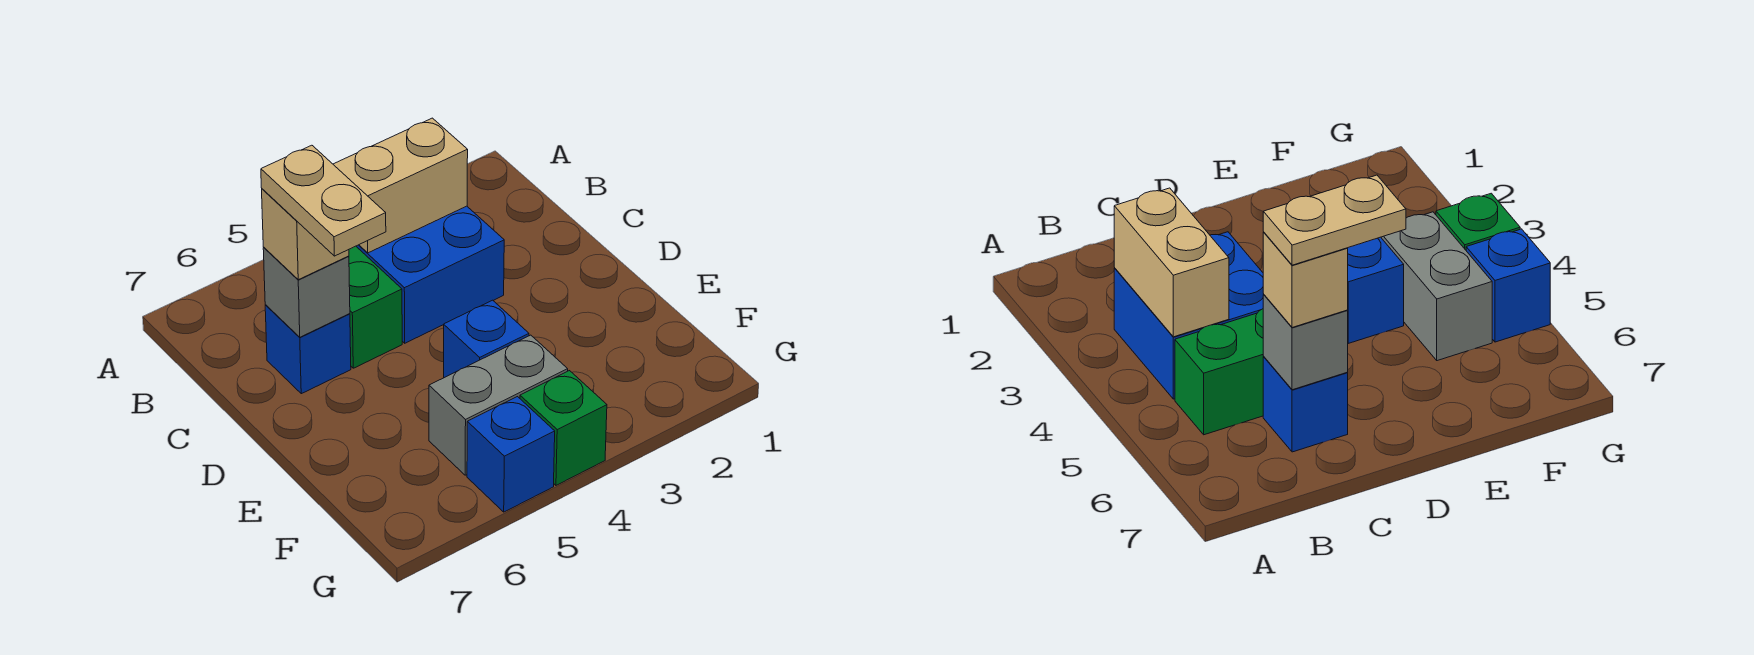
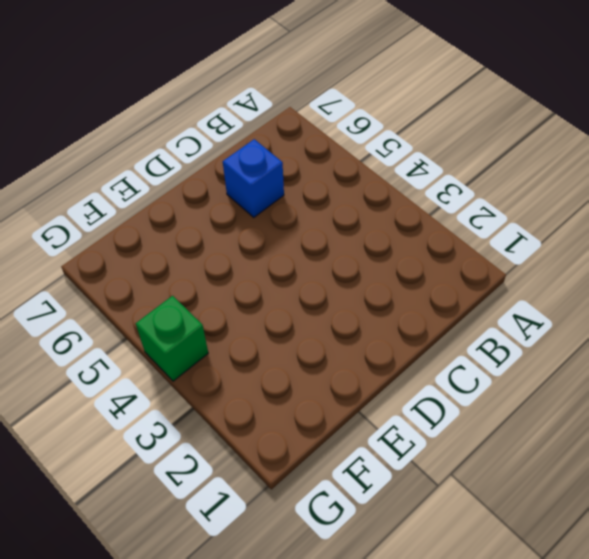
none -> blue 2x2 brick [356,206,504,343]
none -> green 1x2 brick [349,246,402,368]

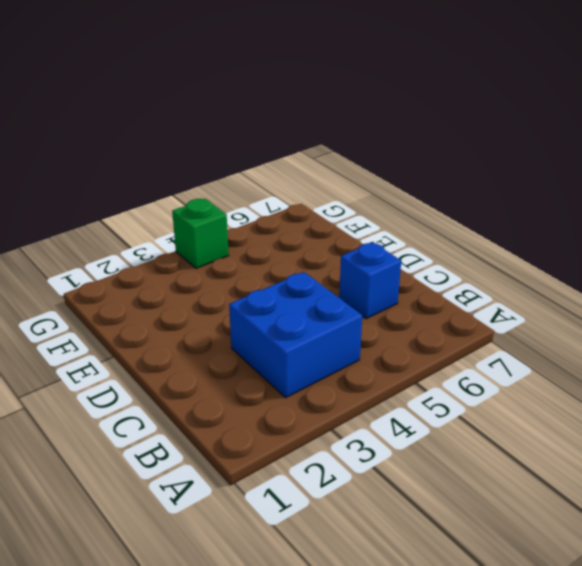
none -> green 1x2 brick [349,246,402,368]
none -> blue 1x1 brick [444,300,529,378]

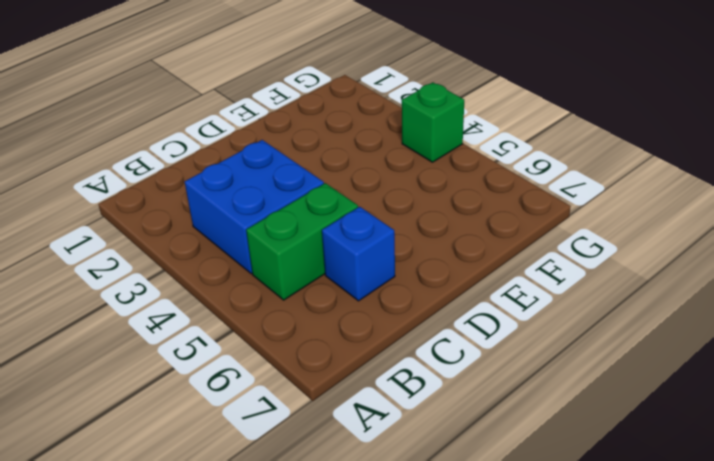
none -> blue 1x1 brick [444,300,529,378]
none -> grey 1x2 brick [429,335,568,475]

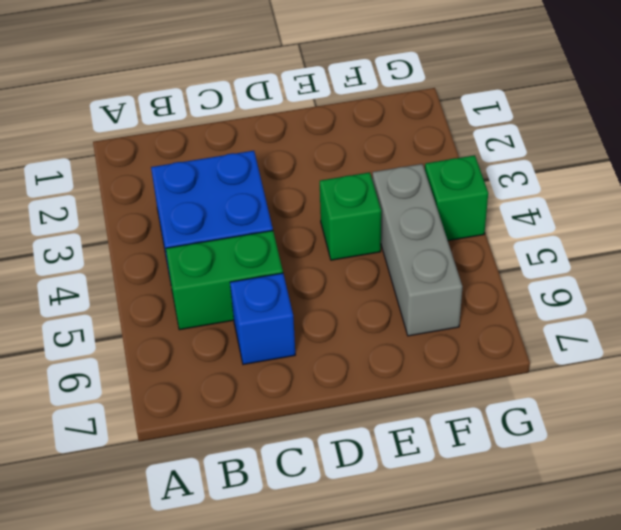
green 1x1 brick [320,172,381,260] -> blue 1x1 brick [444,300,529,378]
grey 1x3 brick [372,164,462,336] -> grey 1x2 brick [429,335,568,475]
none -> blue 1x1 brick [467,397,555,512]
none -> tan 1x2 brick [333,118,468,253]

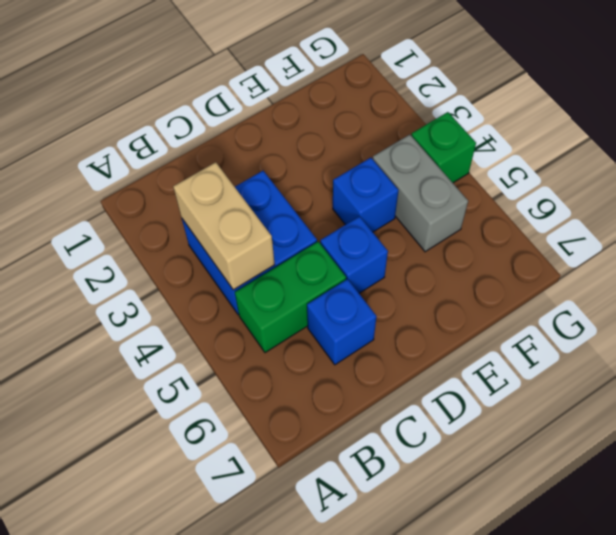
blue 1x1 brick [320,216,388,293] -> blue 1x1 brick moved to [467,397,555,512]
none -> grey 1x1 brick [263,248,350,337]
none -> tan 1x1 brick [262,189,349,280]

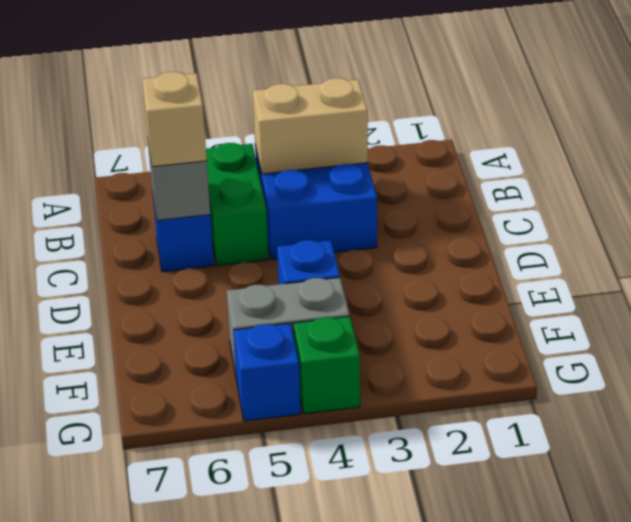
none -> tan 1x2 plate [261,145,386,256]

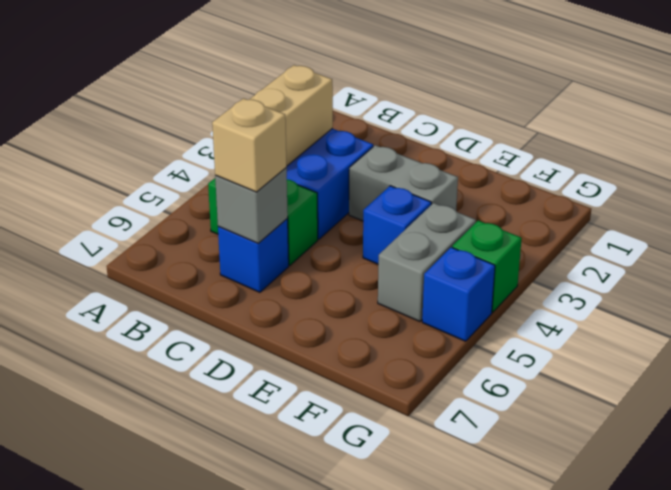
grey 1x2 brick [349,145,458,221] -> none
none -> tan 1x2 plate [261,145,386,256]

